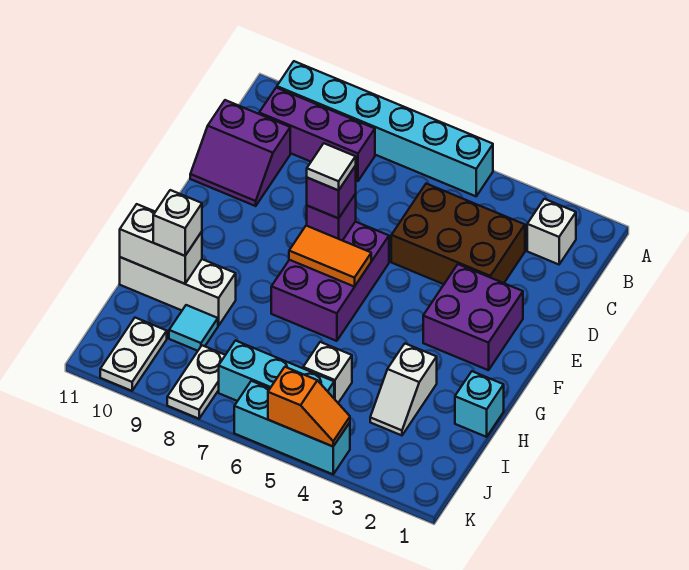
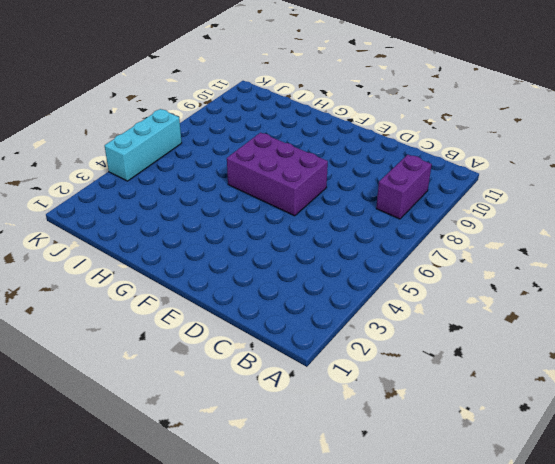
purple 1x2 brick [376,155,432,219] -> purple 1x3 brick [259,88,375,181]
none -> cyan 1x6 brick [277,61,493,196]
none -> white 1x1 brick [527,199,576,264]
none -> brown 2x3 brick [391,184,525,284]

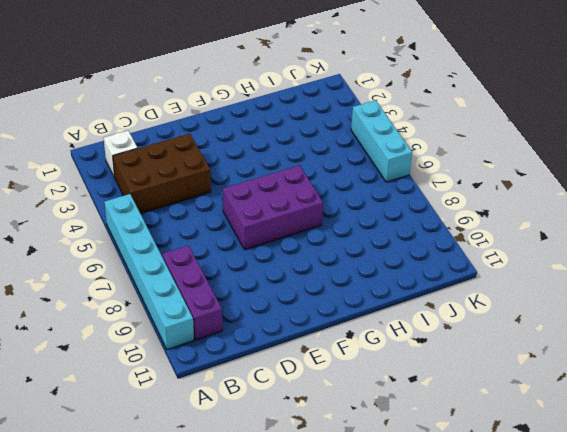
brown 2x3 brick [113,134,211,213] -> brown 2x3 brick turned to [391,184,525,284]
none -> purple 2x2 slope [190,100,290,206]
none -> purple 2x2 brick [423,264,523,370]
none -> cyan 1x1 brick [455,371,504,437]

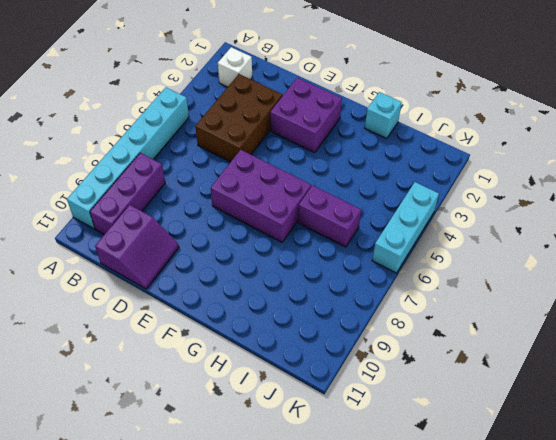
purple 1x2 brick [298,185,361,247] -> none
none -> white 1x2 slope [370,344,437,435]
none -> white 1x3 brick [120,257,236,326]
none -> white 1x1 brick [303,342,352,403]

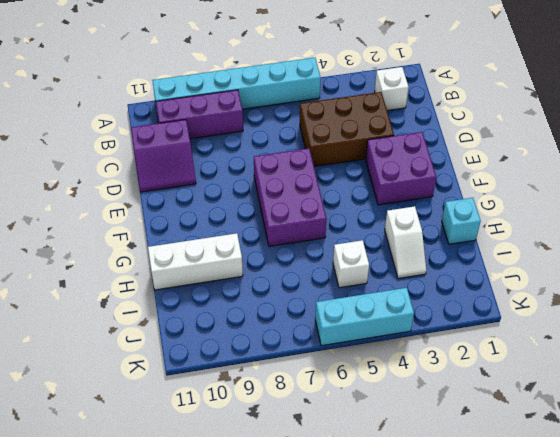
none -> cyan 1x1 tile [169,305,218,351]
none -> cyan 1x3 brick [219,341,334,401]
none -> white 1x2 plate [167,345,225,419]

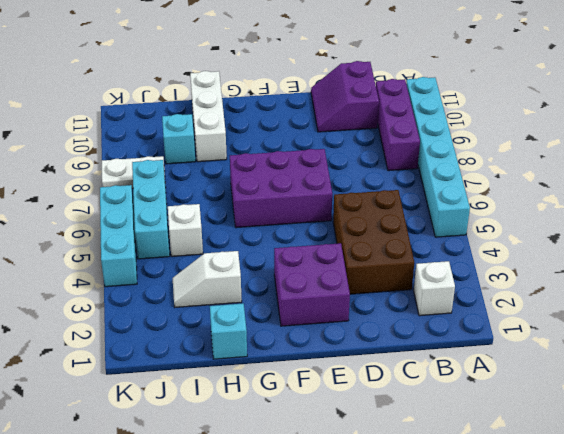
cyan 1x1 brick [162,114,195,164] -> cyan 1x1 tile [169,305,218,351]
none -> white 1x2 plate [100,318,167,391]
none -> purple 1x1 brick [307,194,356,241]
none -> orange 1x2 tile [289,226,371,287]

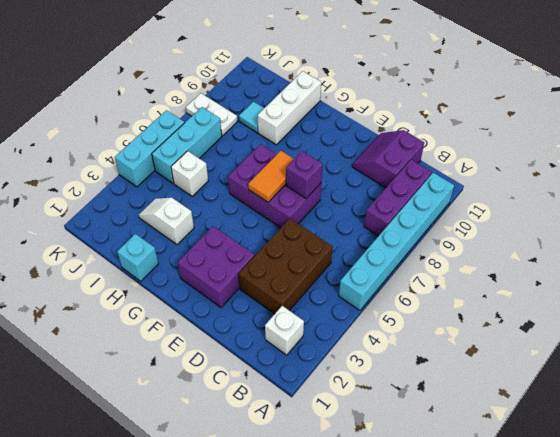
none -> white 1x2 plate [100,318,167,391]
none -> white 1x2 brick [120,204,202,284]
none -> orange 1x2 slope [268,367,350,446]

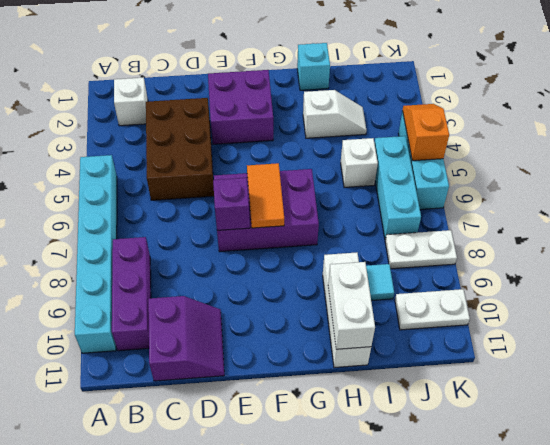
none -> purple 1x1 brick [307,166,356,218]
none -> white 1x1 brick [153,190,202,256]
none -> white 1x1 tile [307,143,356,190]

